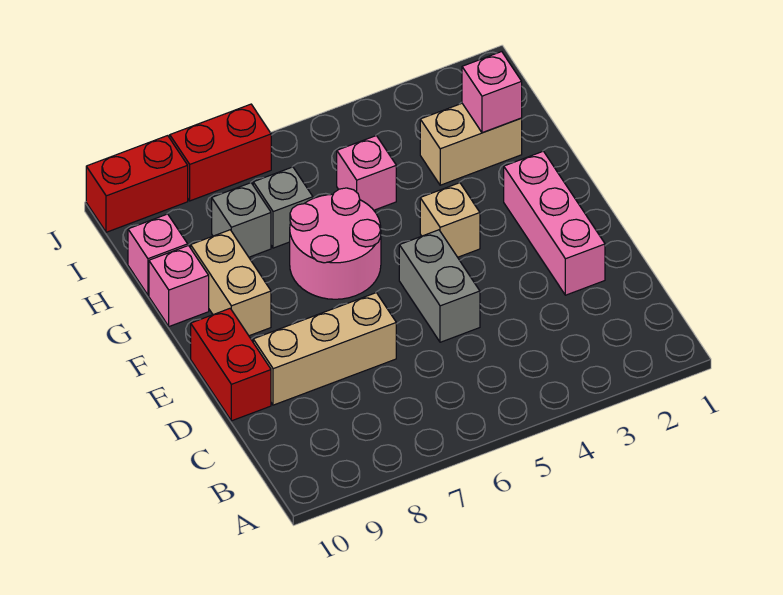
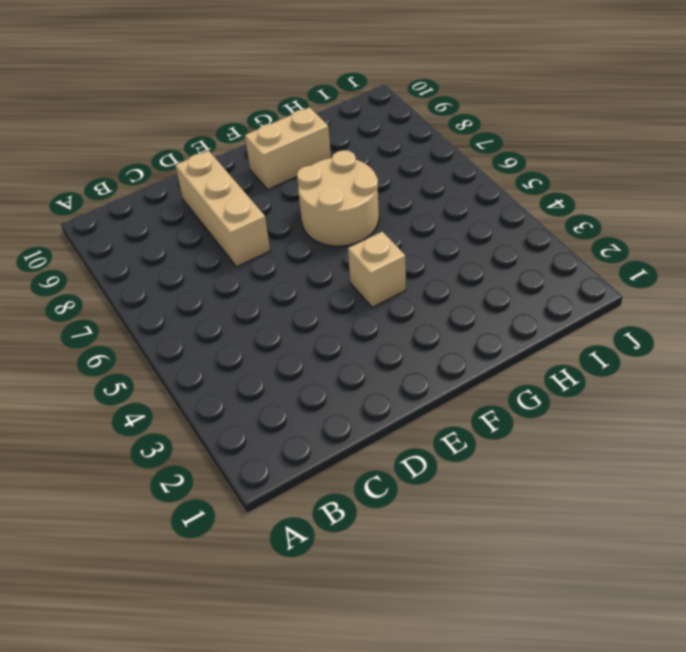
tan 2x2 round brick [297,150,379,246] -> pink 2x2 round brick [290,188,381,299]
none -> pink 1x3 brick [504,151,605,295]
none -> grey 1x2 brick [399,230,480,342]
none -> red 1x2 brick [191,309,271,421]

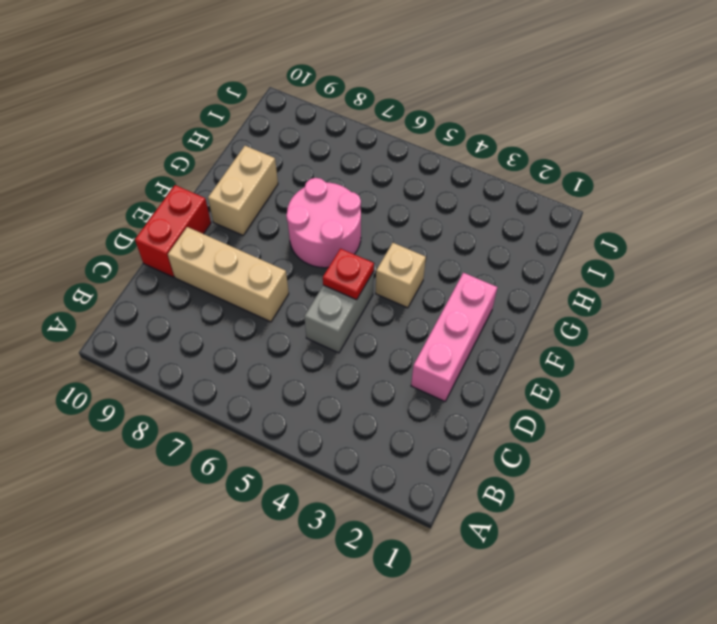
red 1x1 plate [323,249,374,300] -> none
none -> pink 1x1 brick [149,246,209,326]
none -> tan 1x2 brick [420,103,522,185]
none -> pink 1x1 brick [337,136,396,210]

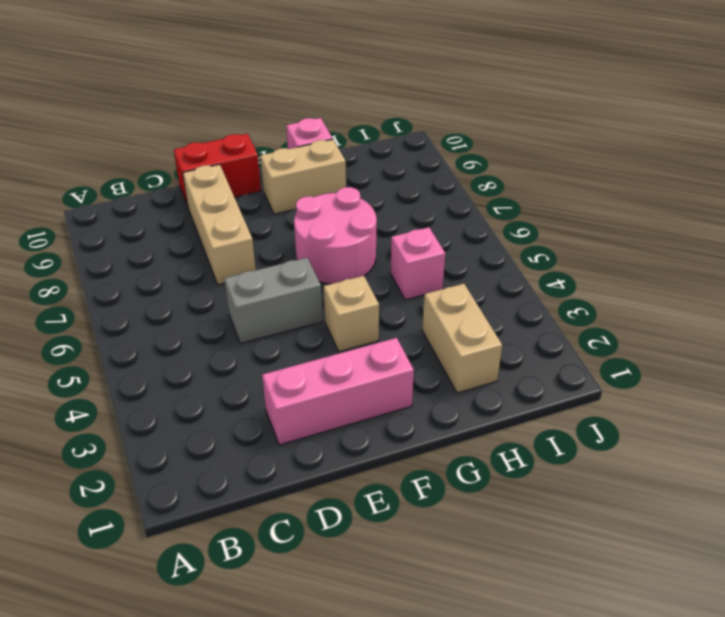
none -> grey 1x1 brick [253,167,313,248]
none -> grey 1x1 brick [212,183,271,257]
none -> pink 1x1 brick [128,214,188,295]

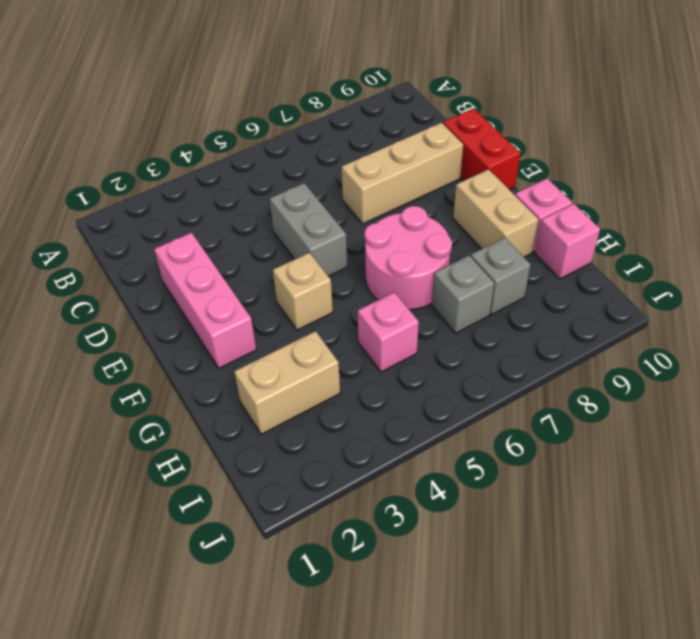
none -> red 1x2 brick [170,104,271,201]
none -> red 1x2 brick [86,136,188,232]
none -> pink 1x1 brick [462,52,522,133]

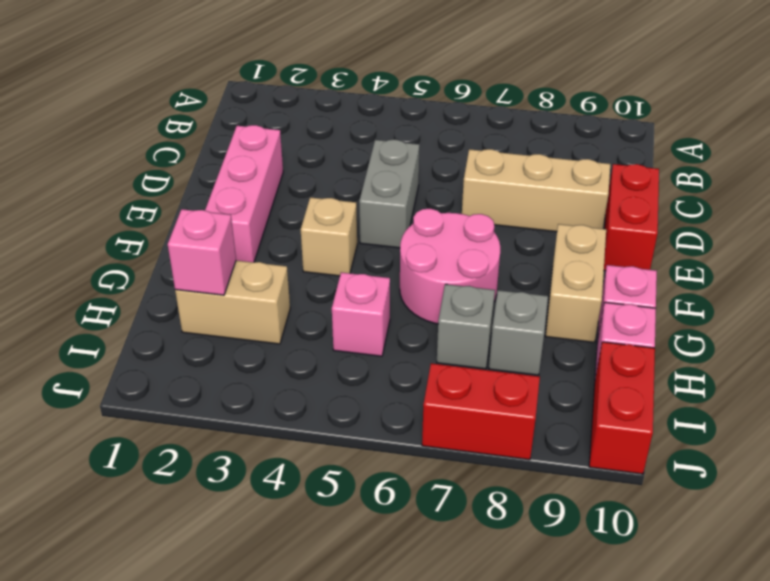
red 1x2 brick [589,342,655,474] -> red 1x2 brick turned to [86,136,188,232]

